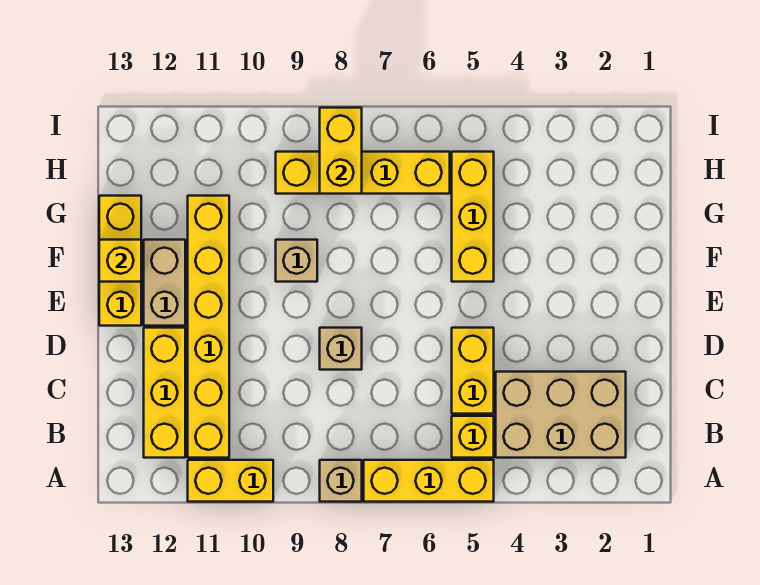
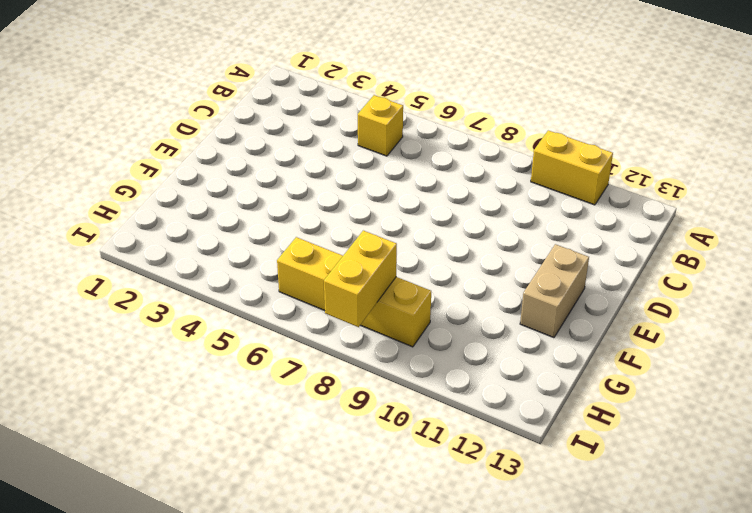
none -> yellow 1x3 brick [364,460,494,502]
none -> tan 1x1 brick [320,460,362,502]
none -> tan 2x3 brick [496,372,626,458]

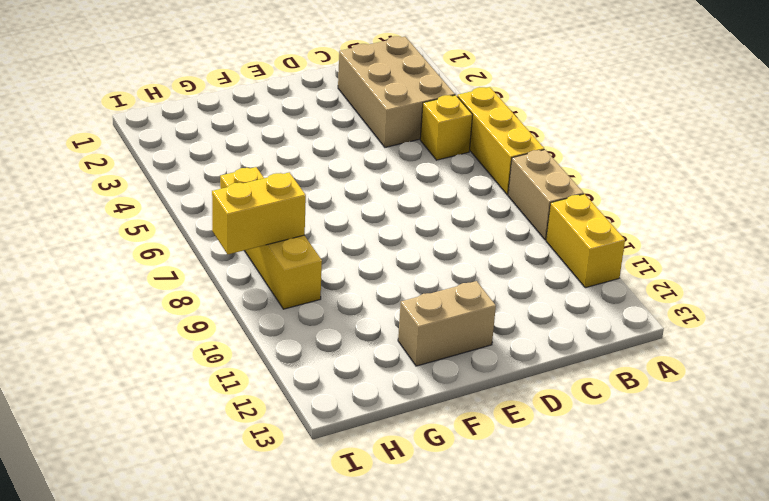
tan 1x2 brick [508,150,584,240] -> tan 1x1 brick [320,460,362,502]
none -> yellow 1x6 brick [188,196,229,458]
none -> yellow 1x3 brick [144,328,185,458]
none -> yellow 1x2 brick [452,328,494,414]

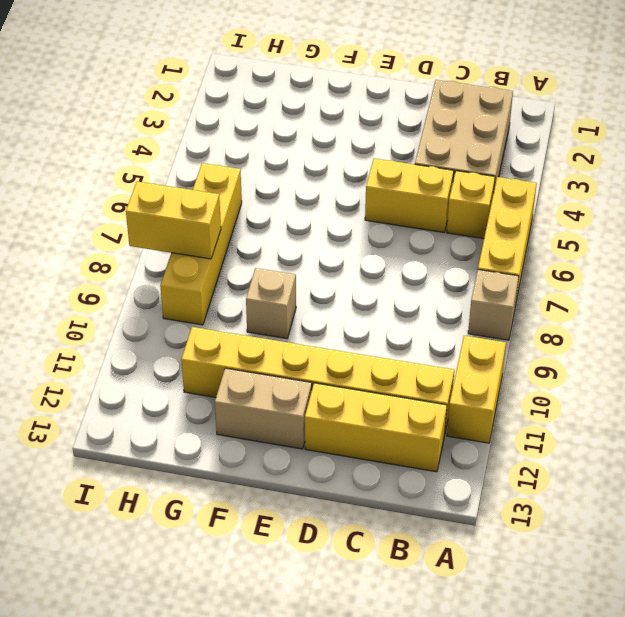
none -> tan 1x1 brick [320,328,362,370]
none -> yellow 1x3 brick [99,196,141,326]
none -> yellow 1x3 brick [452,152,494,282]

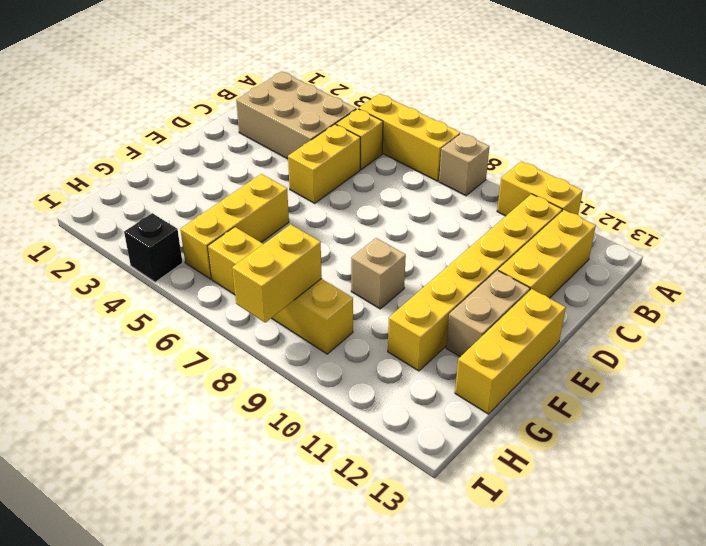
black 1x1 brick [124,213,183,282] -> none
none -> tan 1x1 brick [320,328,362,370]
none -> yellow 1x1 brick [99,240,141,282]

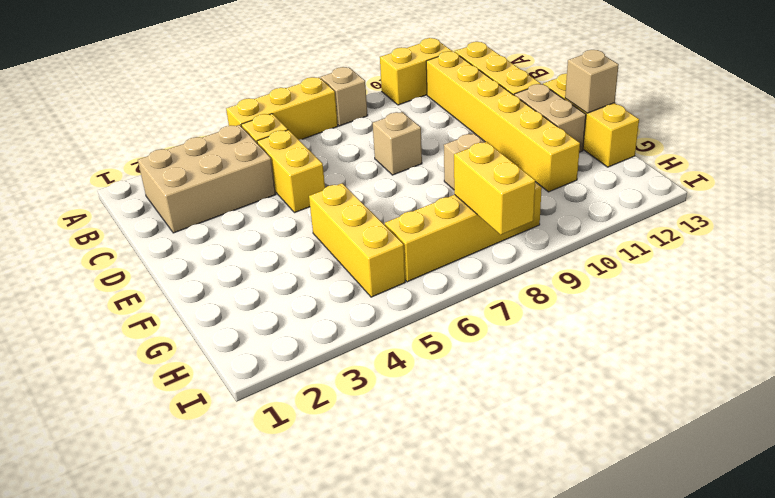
tan 1x1 brick [565,50,619,113] -> yellow 1x1 brick [99,240,141,282]

